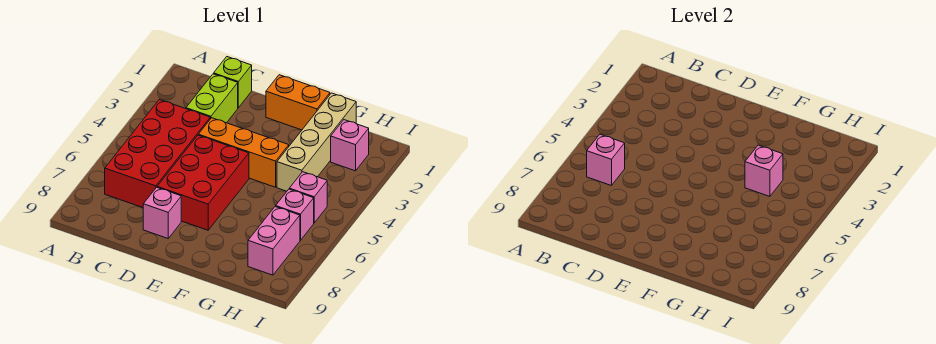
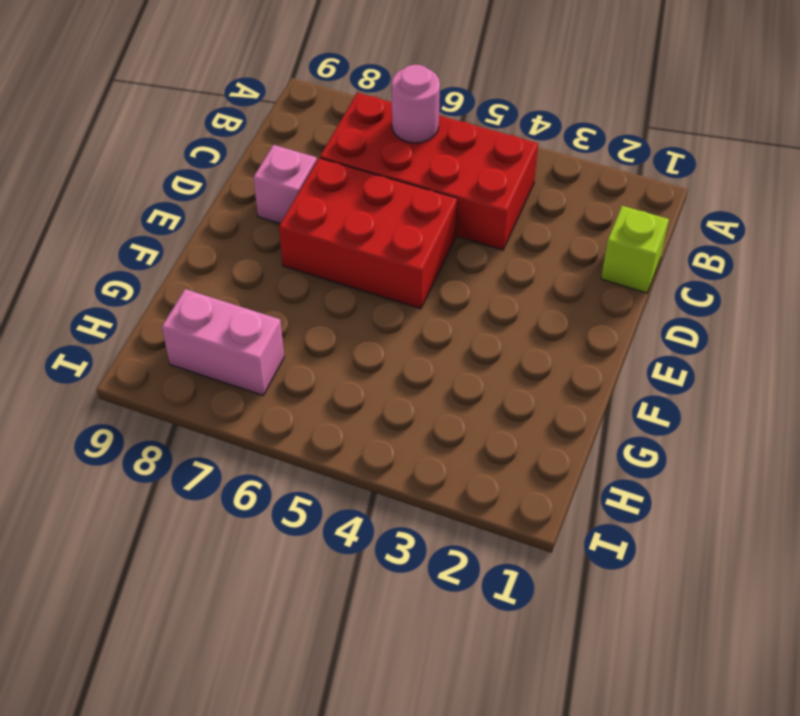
pink 1x1 round brick [392,65,440,143] -> pink 1x1 brick [587,134,625,186]
none -> lime 1x2 brick [186,74,238,123]
none -> orange 1x3 brick [198,118,289,187]
none -> orange 1x2 brick [266,75,330,130]

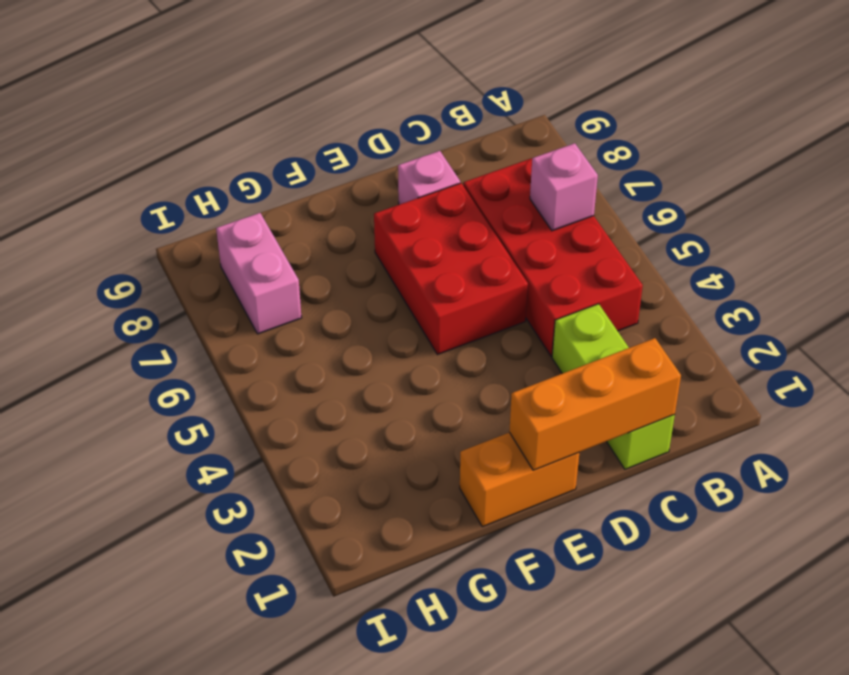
orange 1x3 brick [509,338,681,470] -> orange 1x3 brick moved to [198,118,289,187]
none -> tan 1x4 brick [277,93,356,191]
none -> pink 1x1 brick [331,120,369,171]
none -> pink 1x1 brick [289,172,327,223]

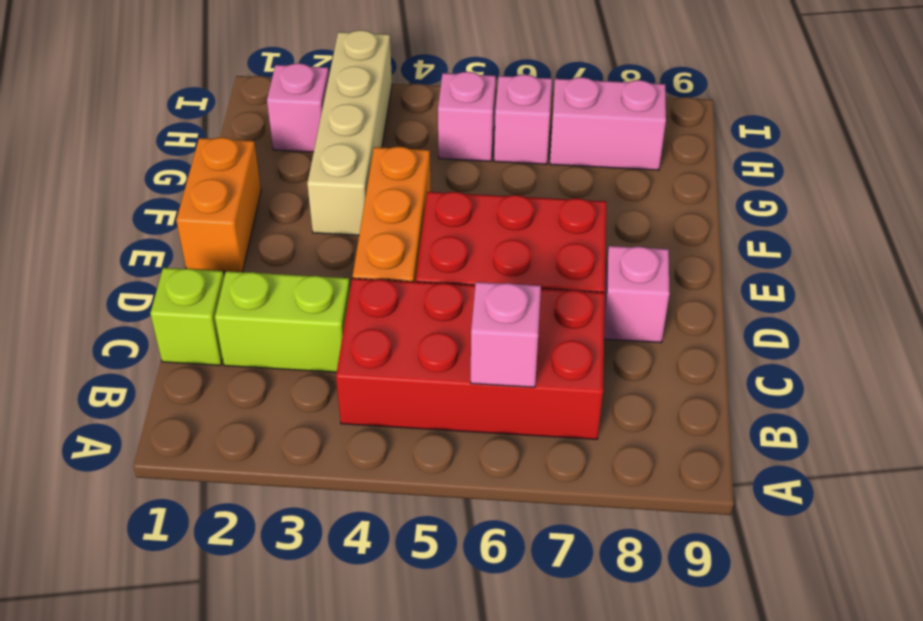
tan 1x4 brick [307,30,392,235] -> tan 1x4 brick turned to [277,93,356,191]
none -> pink 1x1 brick [745,145,783,196]

